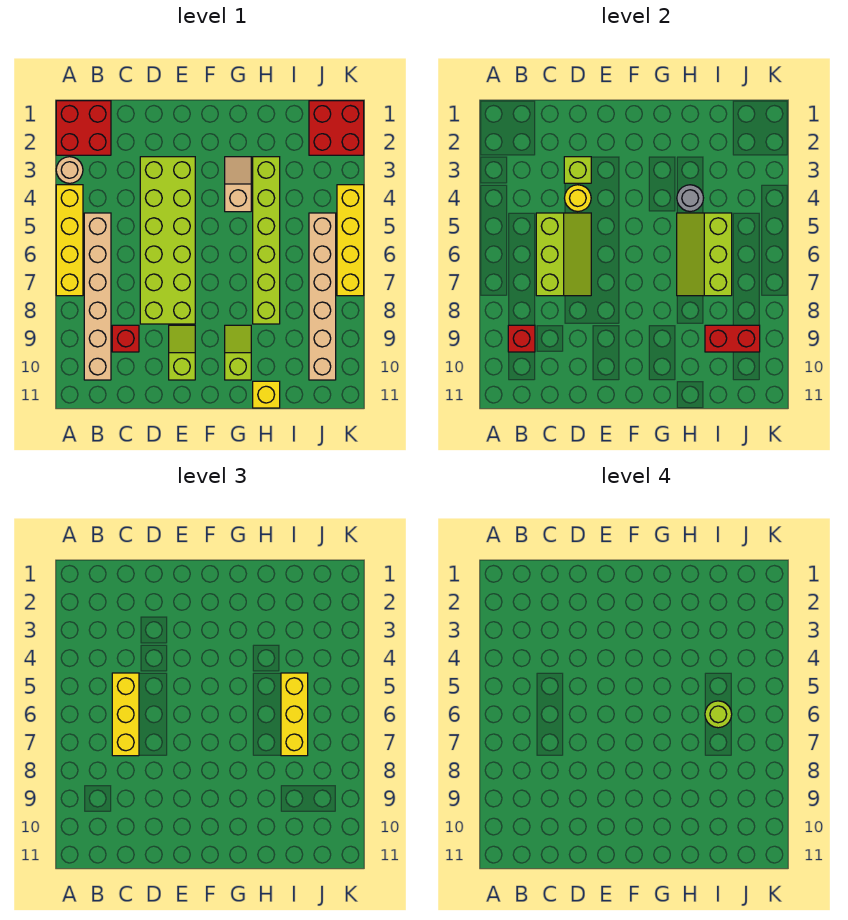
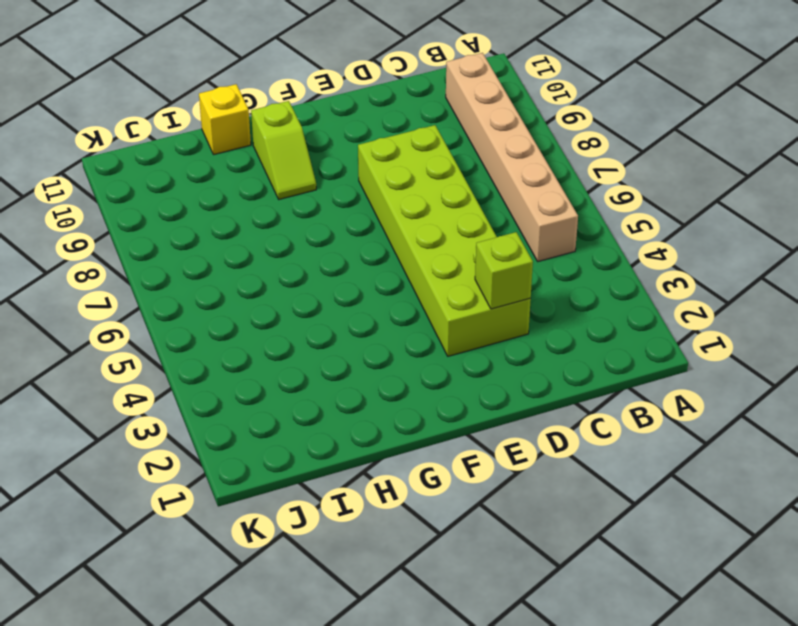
none -> red 2x2 brick [56,101,111,155]
none -> tan 1x1 round brick [56,157,83,183]
none -> yellow 1x4 brick [56,185,83,296]

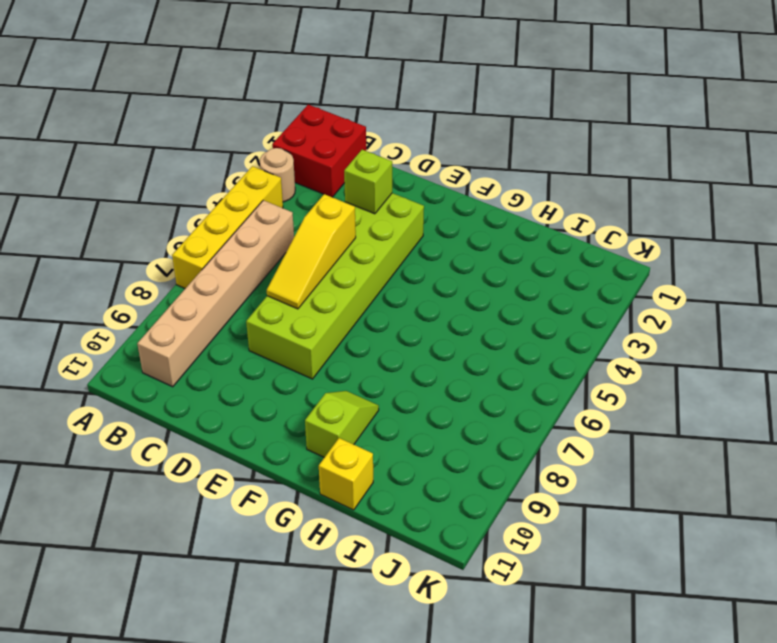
yellow 1x3 slope [267,194,356,309] -> lime 2x3 slope [536,213,591,296]
none -> red 1x1 brick [112,325,139,352]
none -> lime 1x2 slope [169,325,195,380]
none -> tan 1x2 slope [225,157,251,212]

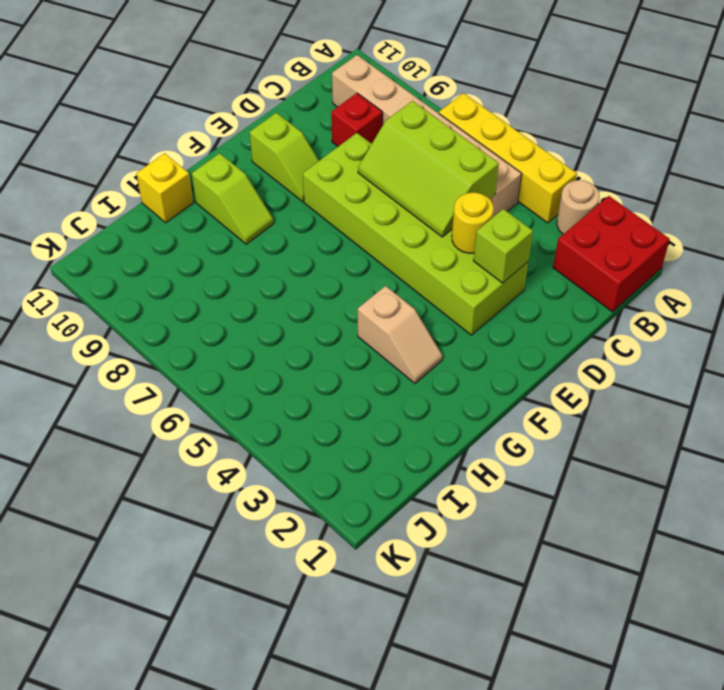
none -> lime 1x6 brick [253,157,280,324]
none -> red 2x2 brick [309,101,364,155]
none -> tan 1x6 brick [309,213,336,380]

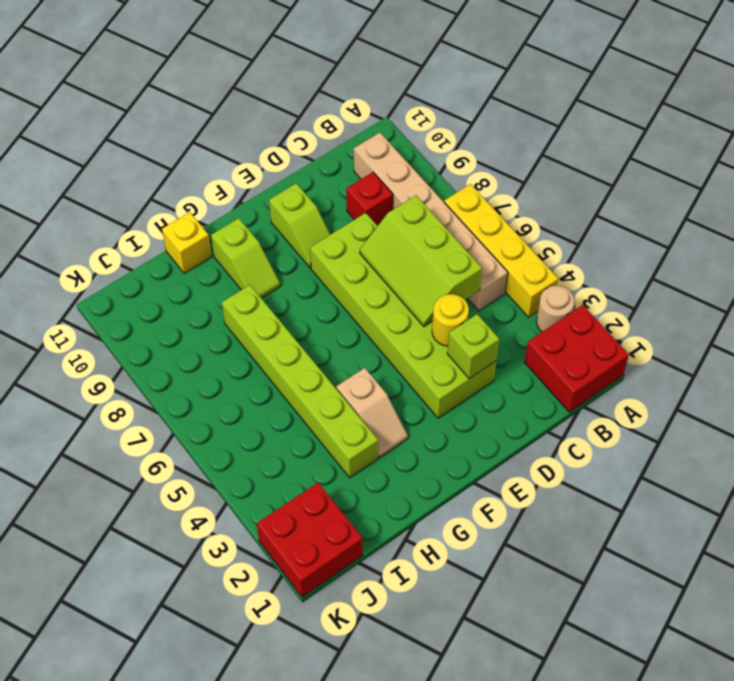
none -> tan 1x6 brick [309,213,336,380]
none -> yellow 1x4 brick [337,185,364,296]
none -> red 1x1 brick [508,325,535,352]

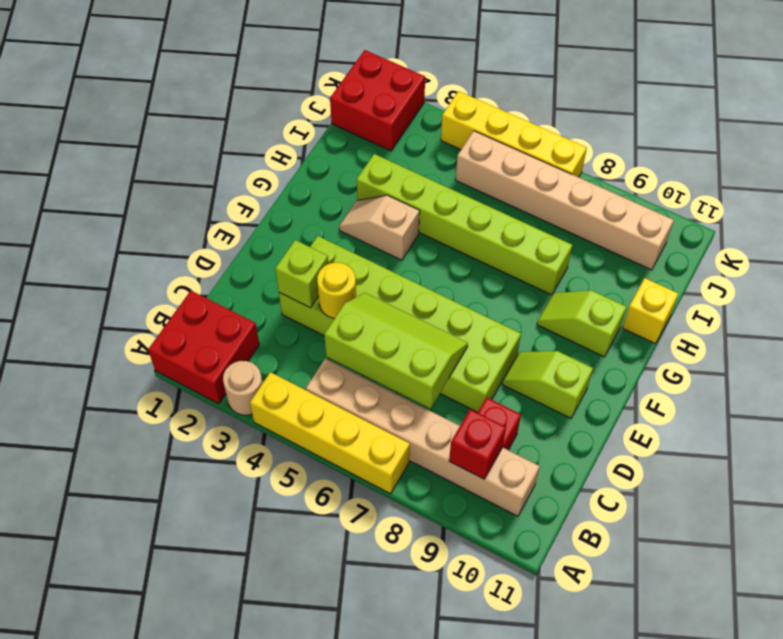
none -> grey 1x1 round brick [677,185,703,211]
none -> lime 2x3 slope [677,213,732,296]
none -> red 1x2 brick [705,325,760,352]

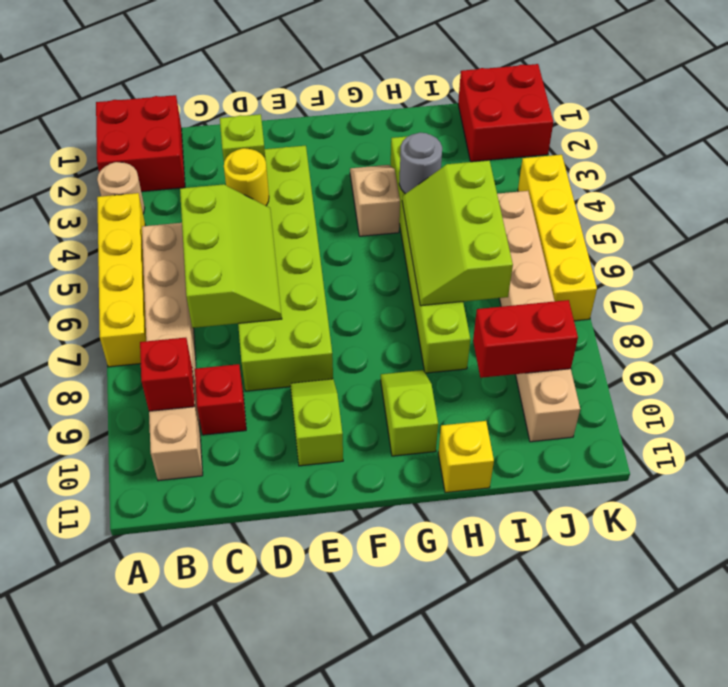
none -> yellow 1x3 brick [112,673,139,756]
none -> yellow 1x3 brick [281,673,308,756]
none -> lime 1x1 round brick [705,701,732,728]

